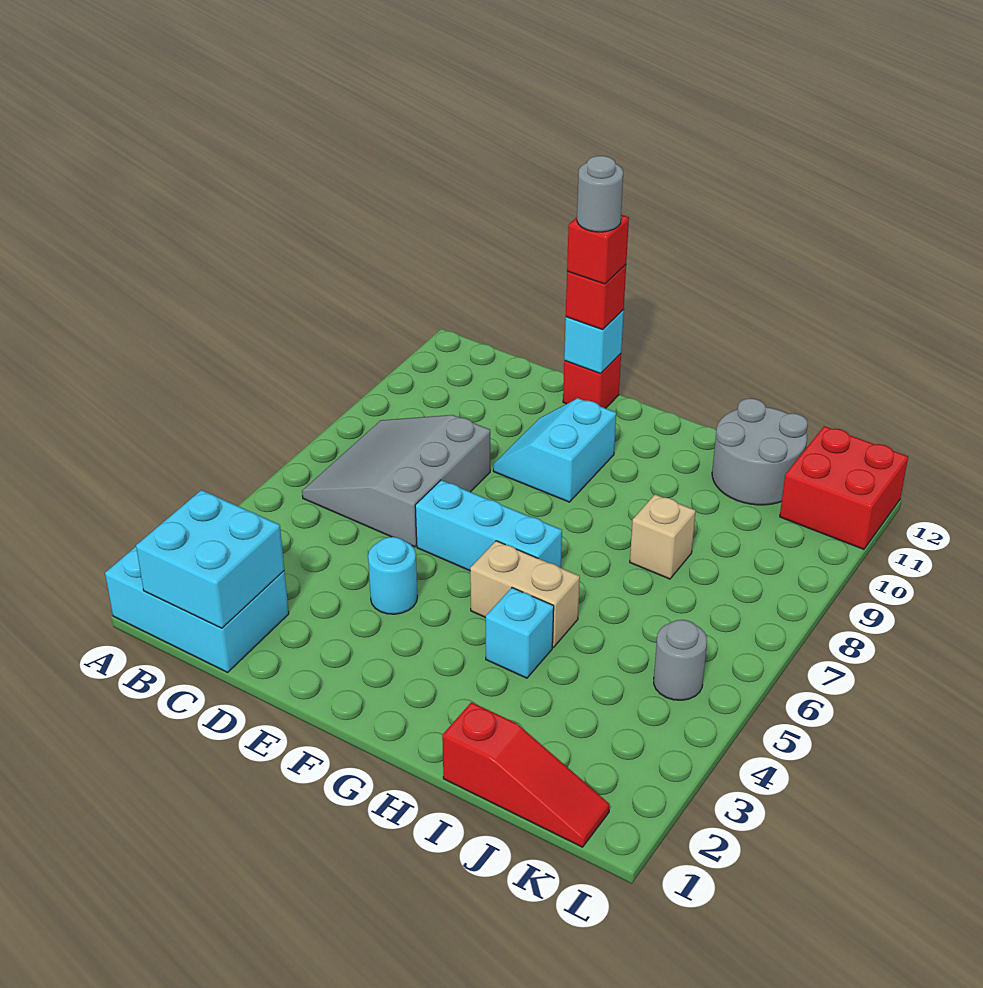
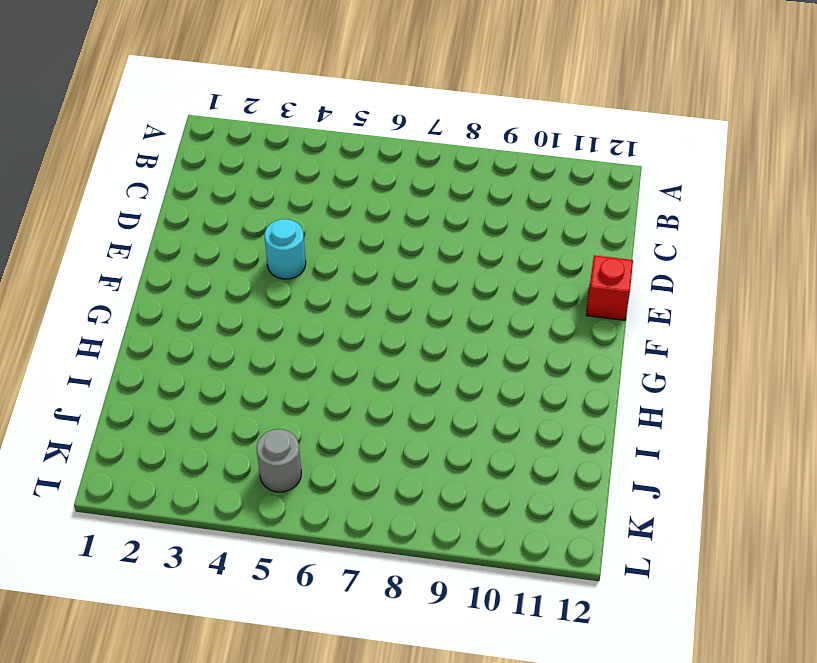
none -> cyan 2x3 brick [105,547,289,672]
none -> grey 3x3 slope [302,415,490,547]
none -> cyan 1x3 brick [415,480,562,571]

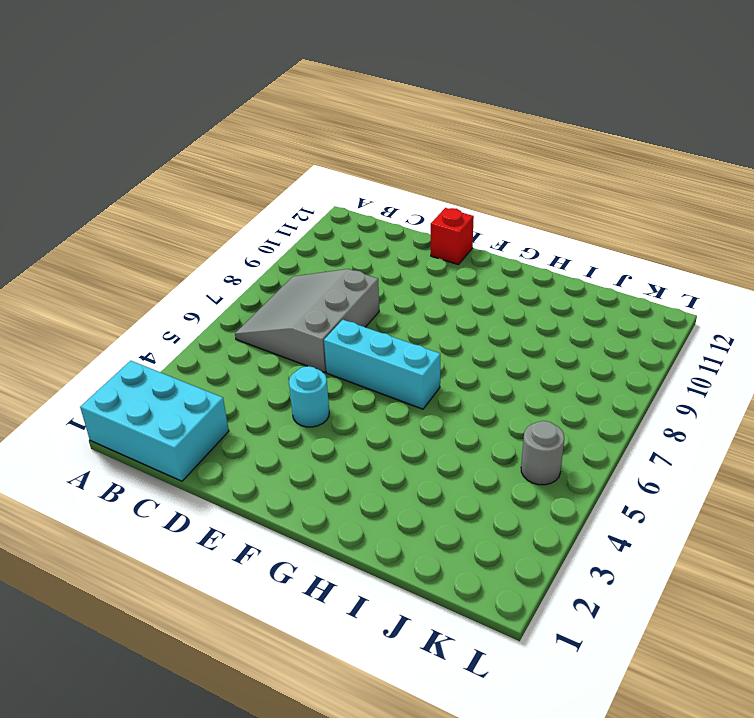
none -> cyan 2x2 slope [493,398,616,502]
none -> tan 1x2 brick [470,541,580,648]
none -> cyan 1x1 brick [486,588,554,678]

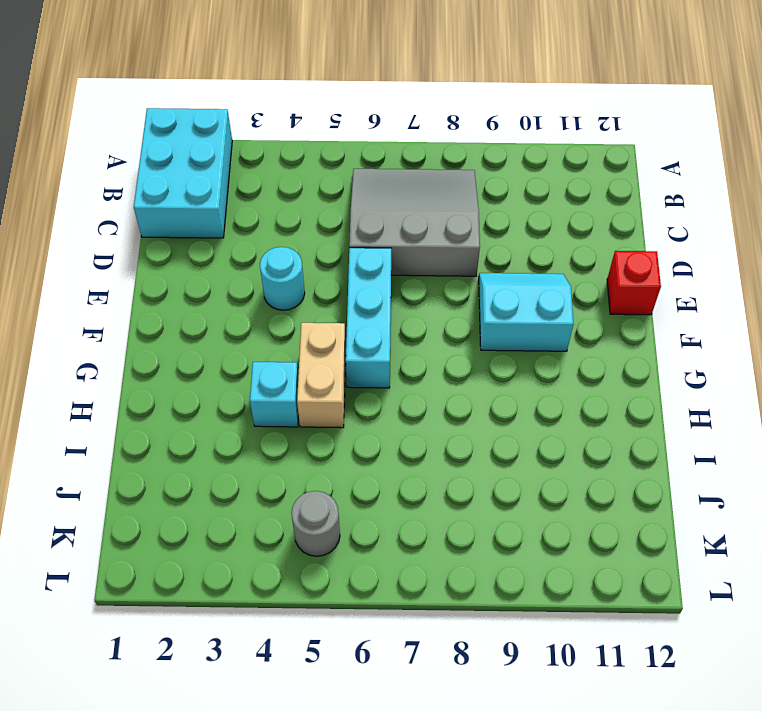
none -> red 1x3 slope [442,702,610,847]
none -> tan 1x1 brick [630,494,696,579]
none -> grey 2x2 round brick [712,398,808,505]

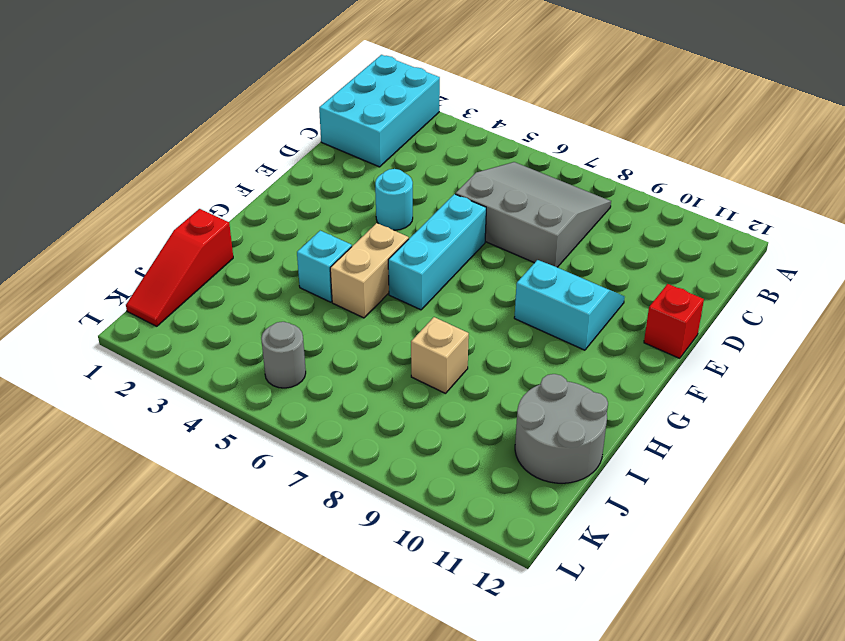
none -> red 2x2 brick [780,426,908,549]
none -> cyan 2x2 brick [136,490,284,628]
none -> cyan 1x1 brick [564,310,624,374]

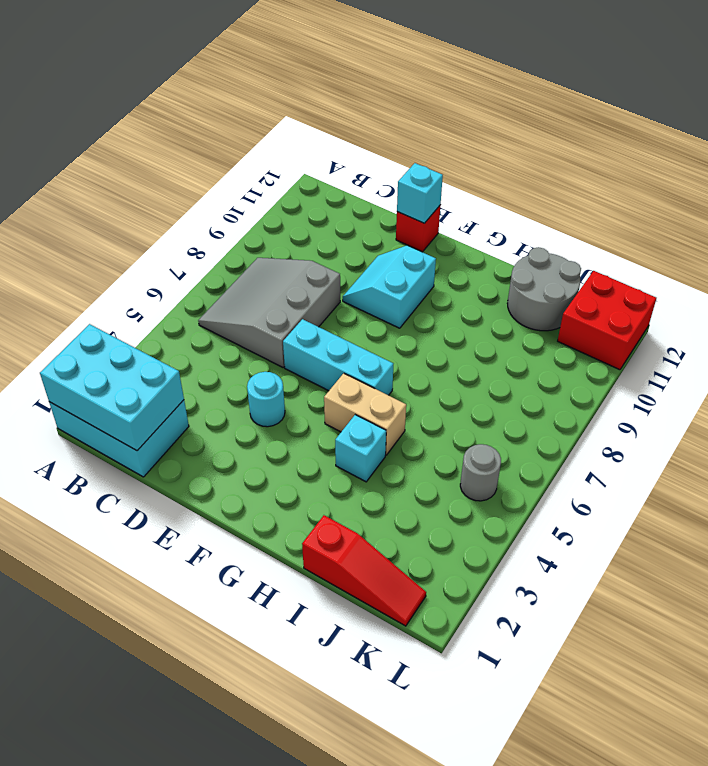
cyan 2x3 brick [40,324,184,451] -> cyan 2x2 brick [136,490,284,628]
none -> tan 1x1 brick [630,494,696,579]
none -> red 1x1 brick [566,265,626,330]
none -> red 1x1 brick [567,215,629,284]

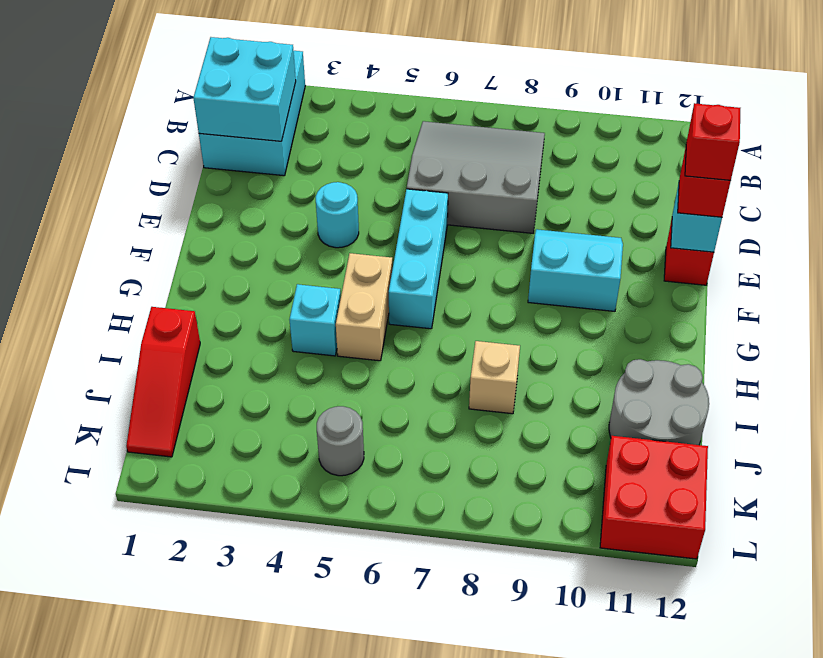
none -> grey 1x1 round brick [577,156,623,232]

